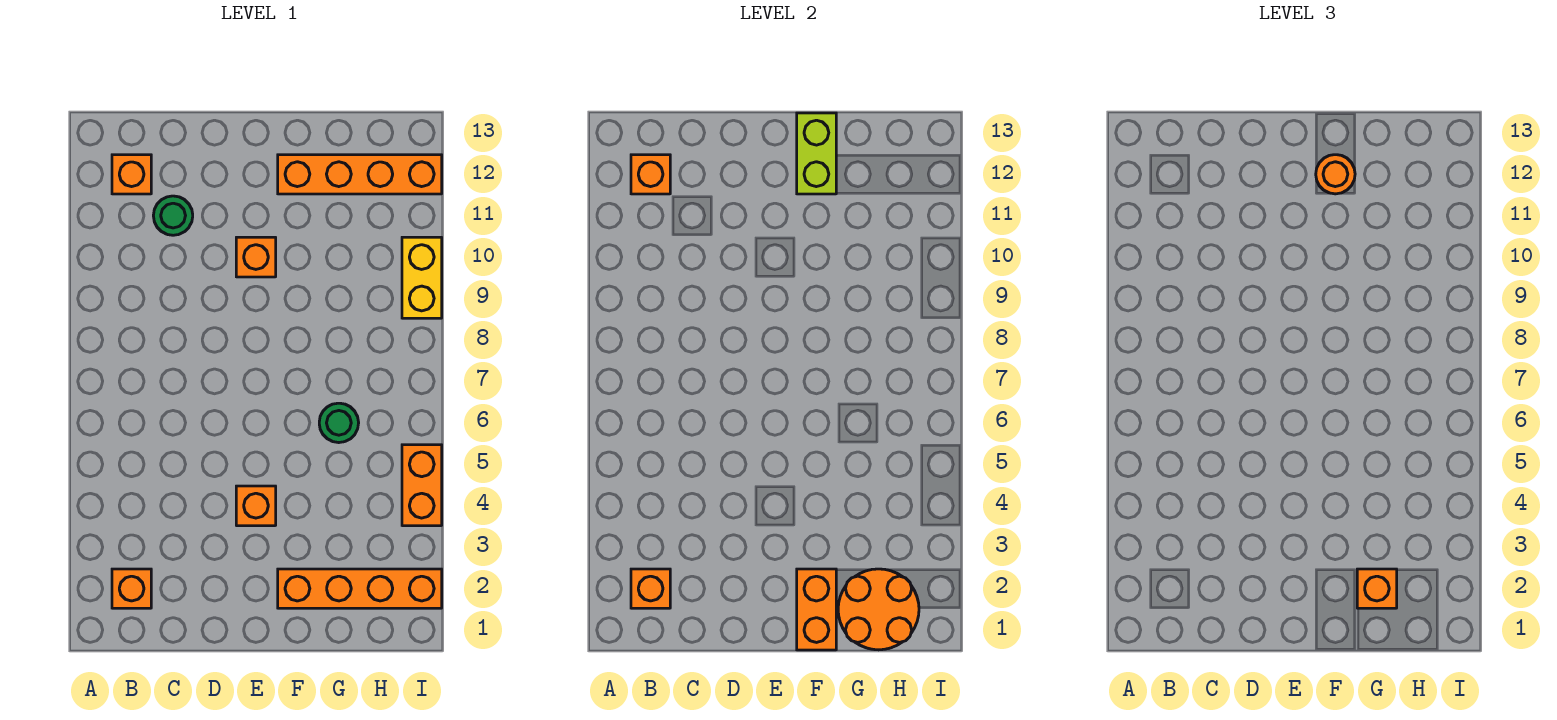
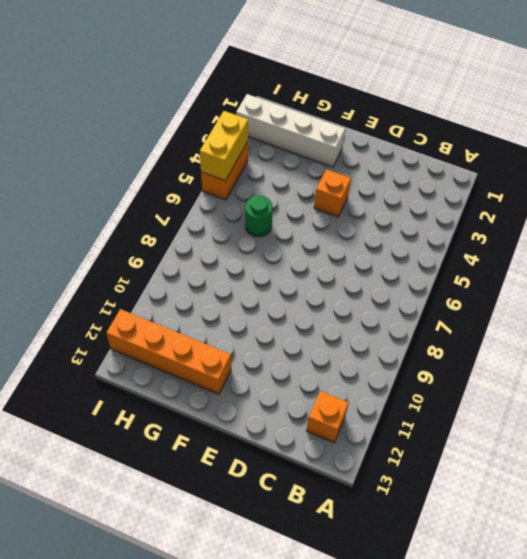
white 1x4 brick [236,94,345,167] -> orange 1x4 brick [278,569,442,608]
yellow 1x2 brick [200,111,248,180] -> yellow 1x2 brick moved to [402,237,442,318]
none -> orange 1x1 brick [112,569,151,608]
none -> green 1x1 round brick [153,196,193,235]
none -> orange 1x1 brick [236,237,276,277]

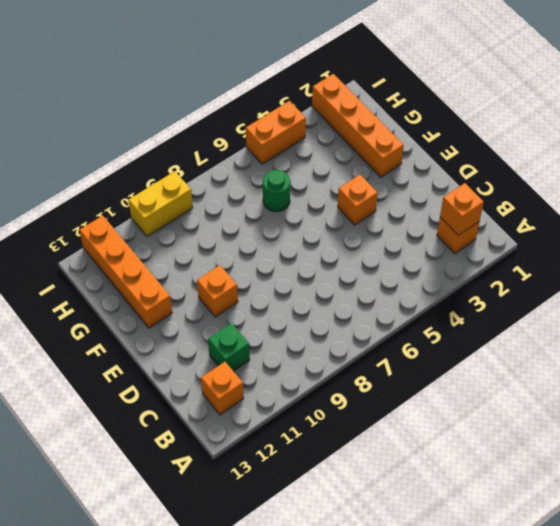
green 1x1 brick [208,323,250,371] -> green 1x1 round brick [153,196,193,235]
none -> orange 1x1 brick [631,155,670,194]
none -> orange 1x2 brick [797,569,836,650]
none -> lime 1x2 brick [797,113,836,194]

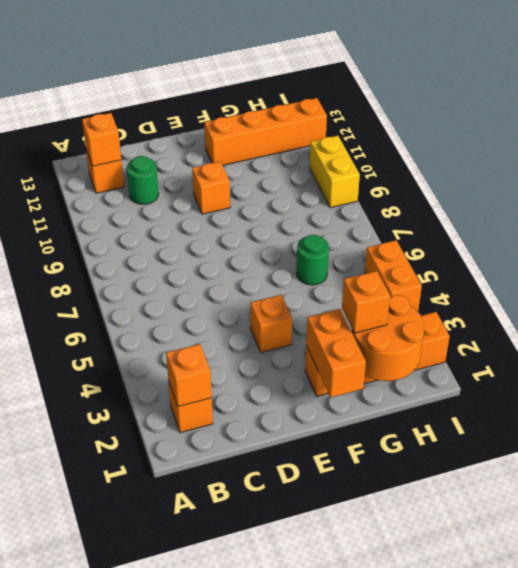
none -> lime 1x2 brick [797,113,836,194]
none -> orange 1x1 round brick [1316,155,1355,194]

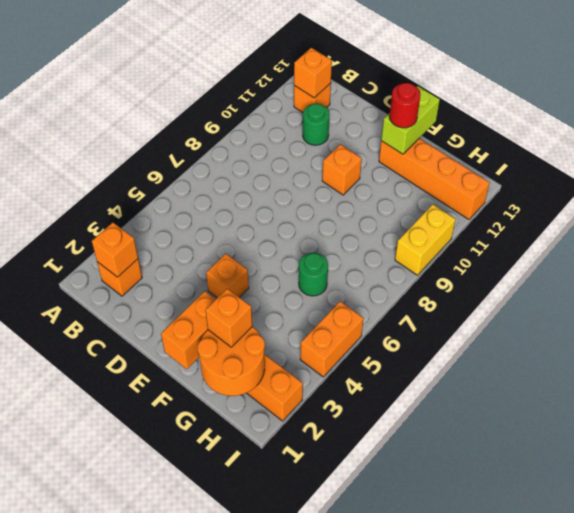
red 1x1 round brick [389,83,421,128] -> orange 1x1 round brick [1316,155,1355,194]

